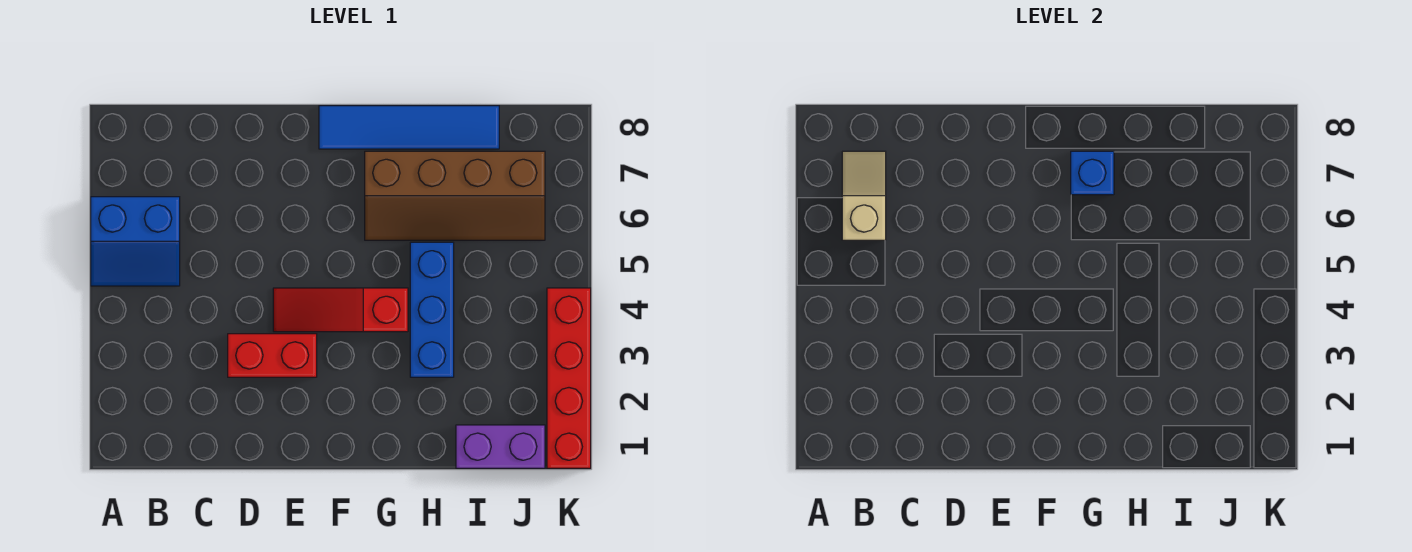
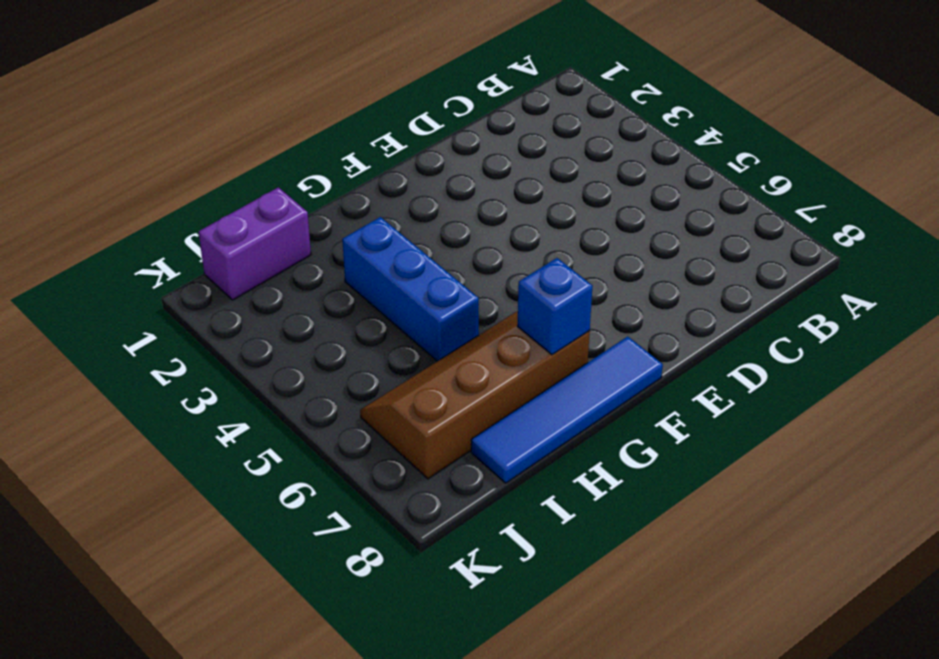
none -> blue 2x2 slope [91,197,180,286]
none -> red 1x2 brick [228,334,317,377]

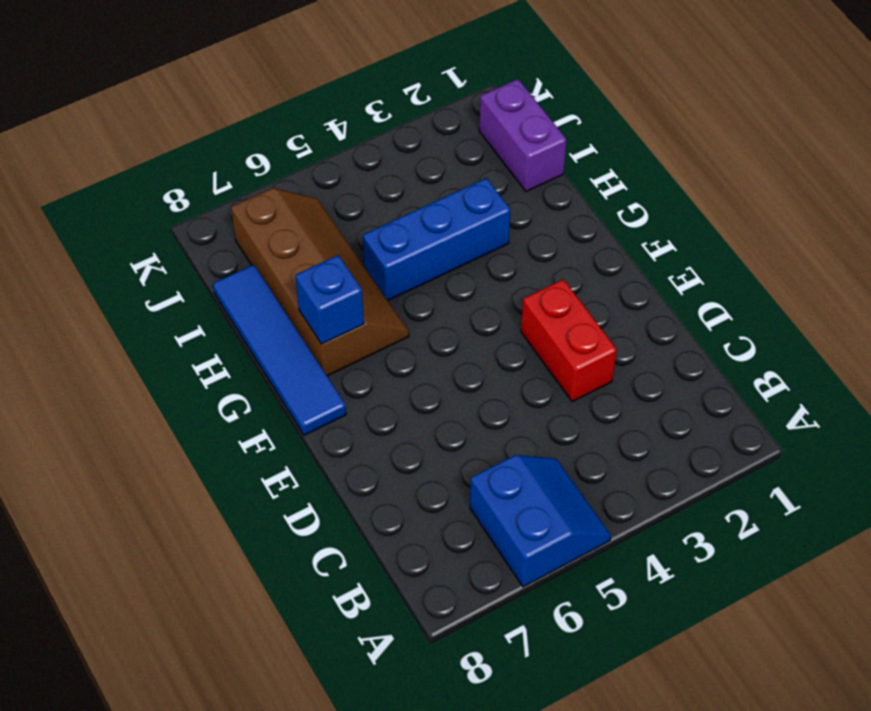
none -> red 1x3 slope [273,288,408,332]
none -> red 1x4 brick [547,288,591,468]

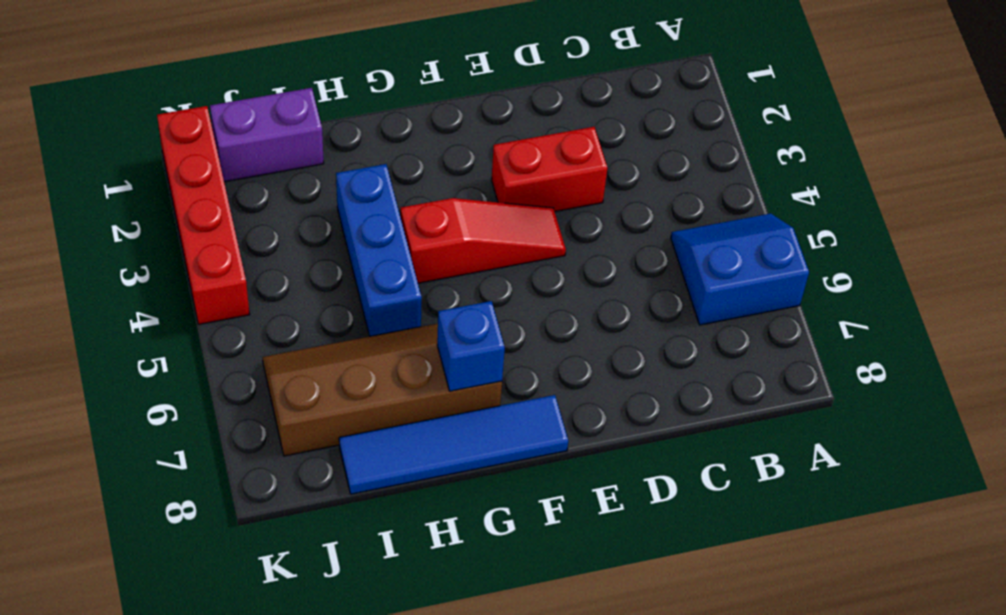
none -> tan 1x2 slope [842,151,886,240]

